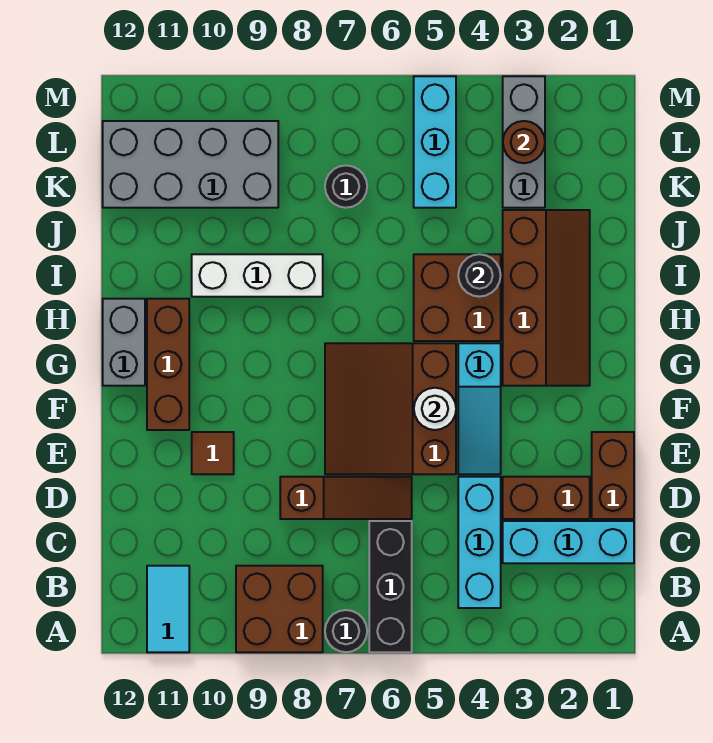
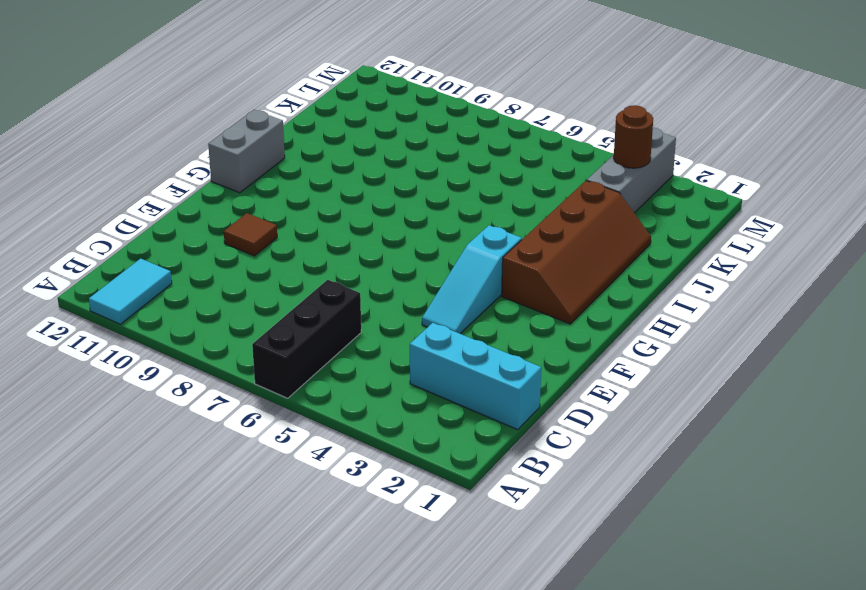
none -> black 1x1 round brick [325,610,367,652]
none -> brown 2x2 brick [236,566,323,652]
none -> cyan 1x3 brick [458,477,501,608]

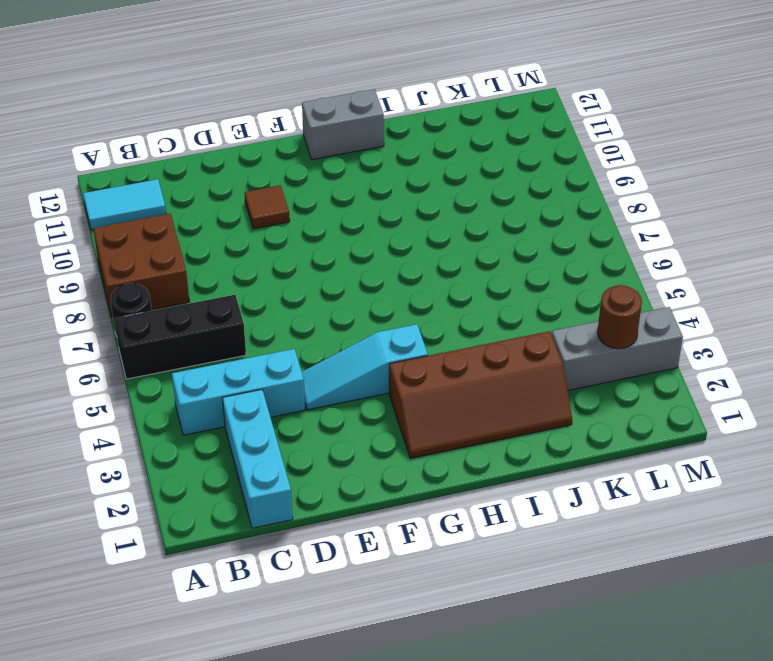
none -> brown 1x2 brick [592,432,634,519]
none -> brown 1x2 brick [503,477,590,519]
none -> brown 1x3 slope [280,477,412,519]

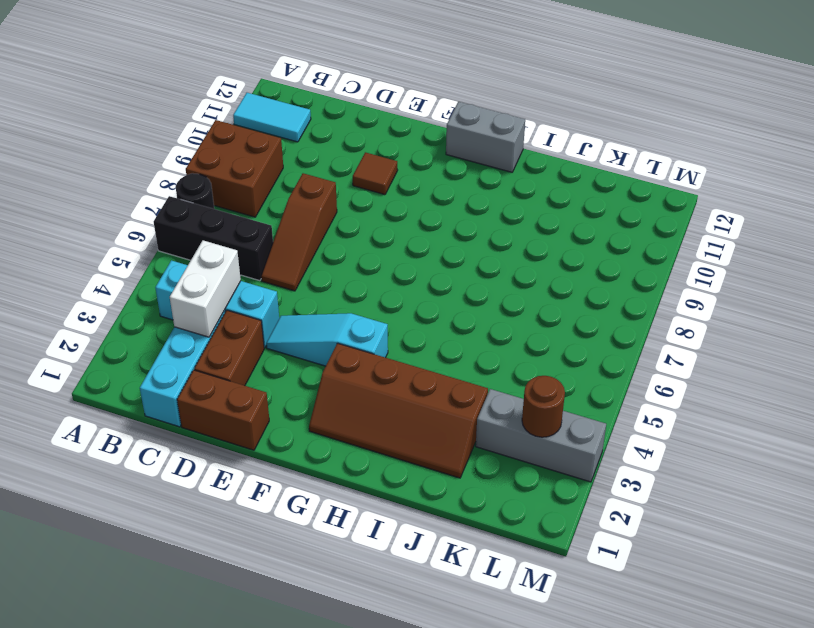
white 1x2 brick [170,240,241,337] -> none
none -> brown 3x3 slope [325,343,456,474]
none -> brown 1x3 brick [147,299,189,430]
none -> brown 2x2 brick [414,254,501,341]

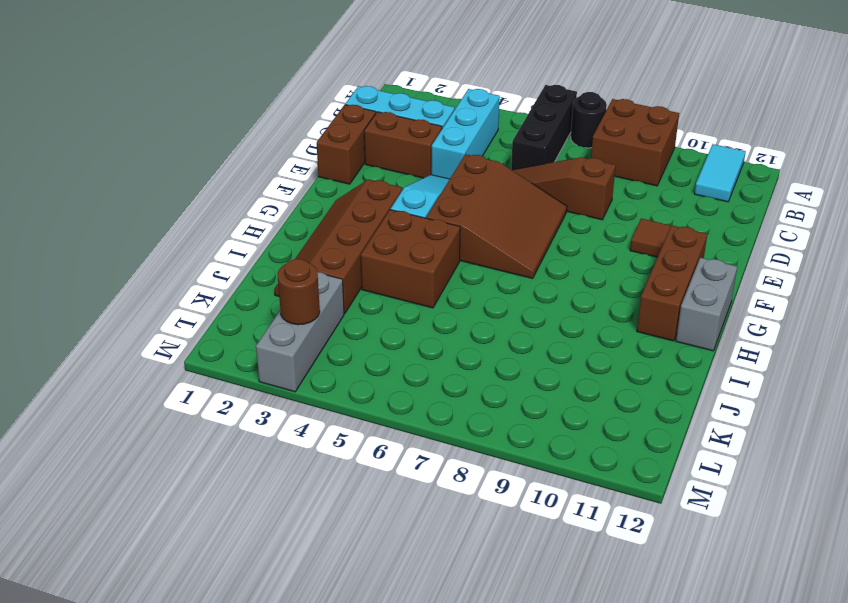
none -> white 1x3 brick [192,254,323,297]
none -> cyan 1x3 brick [414,76,456,208]
none -> black 1x1 round brick [325,165,367,208]

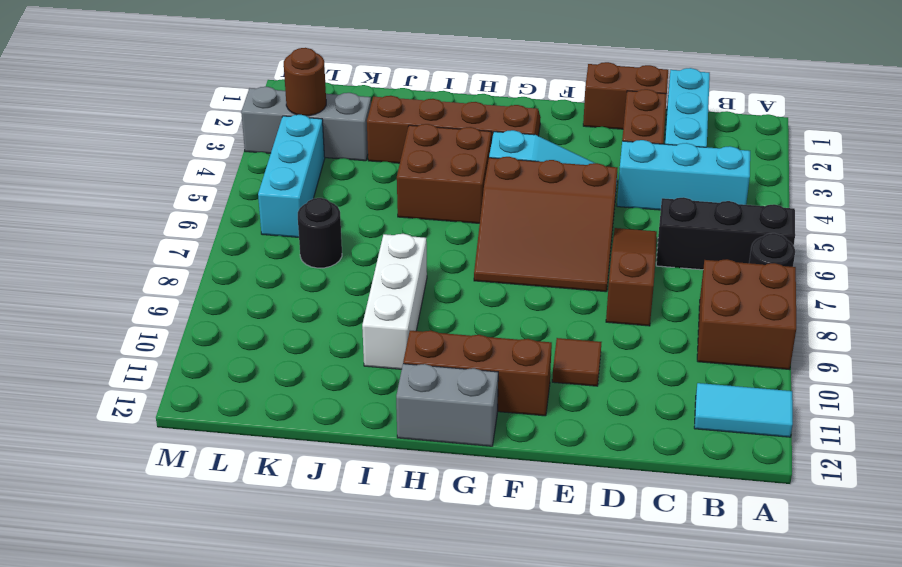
cyan 1x3 brick [258,115,325,237] -> cyan 1x3 brick turned to [414,76,456,208]
none -> grey 2x4 brick [103,121,278,208]
none -> white 1x1 round brick [414,388,456,430]
none -> black 1x1 round brick [458,254,501,297]

